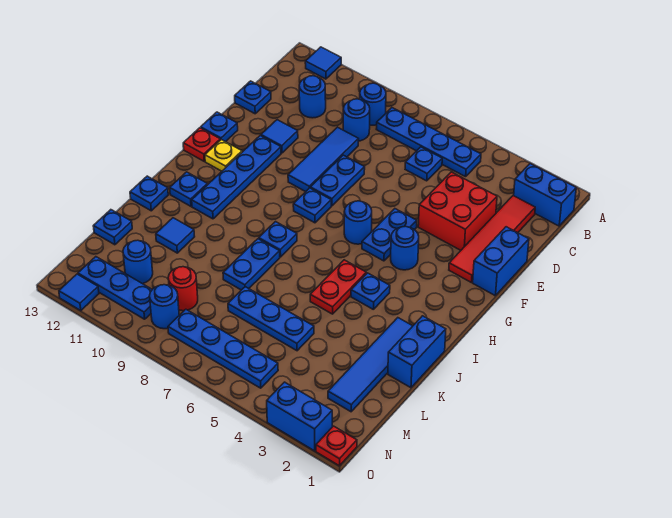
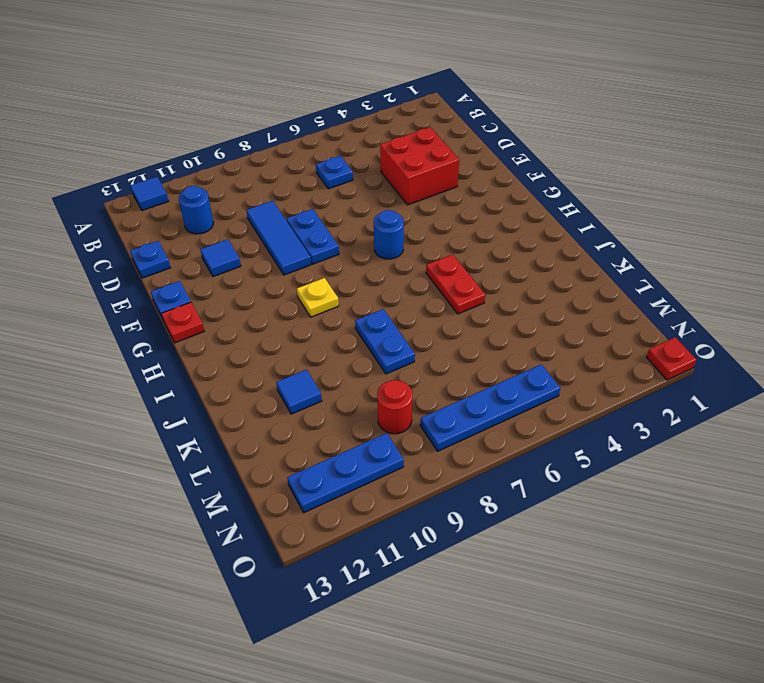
yellow 1x1 plate [297,278,339,317] -> yellow 1x1 plate moved to [205,140,242,171]
none -> blue 1x2 brick [514,164,576,226]
none -> blue 1x4 plate [376,108,481,177]
none -> blue 1x1 round brick [360,83,386,125]
none -> red 1x4 tile [449,196,535,282]

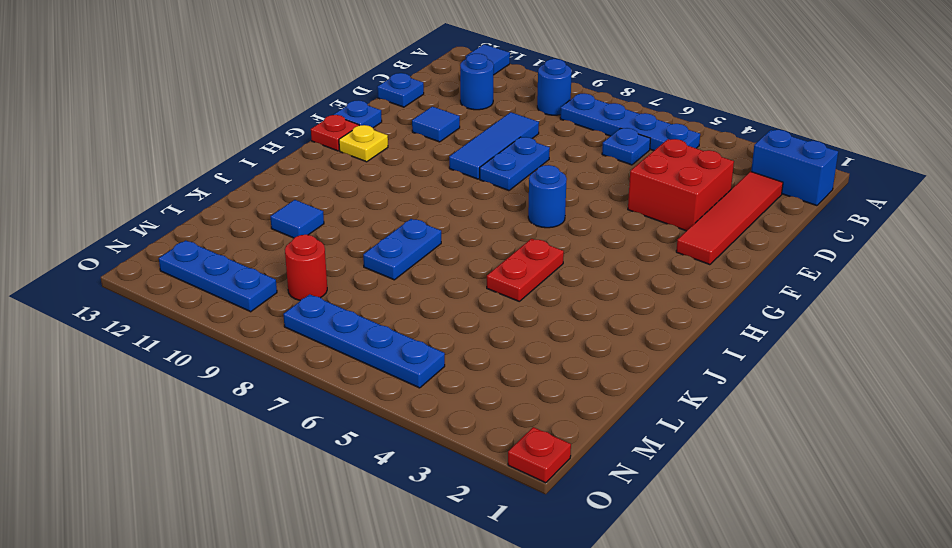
none -> blue 1x1 round brick [343,99,370,141]
none -> blue 1x2 brick [473,227,529,295]
none -> blue 1x2 plate [362,209,417,261]
none -> blue 1x4 plate [192,136,281,219]

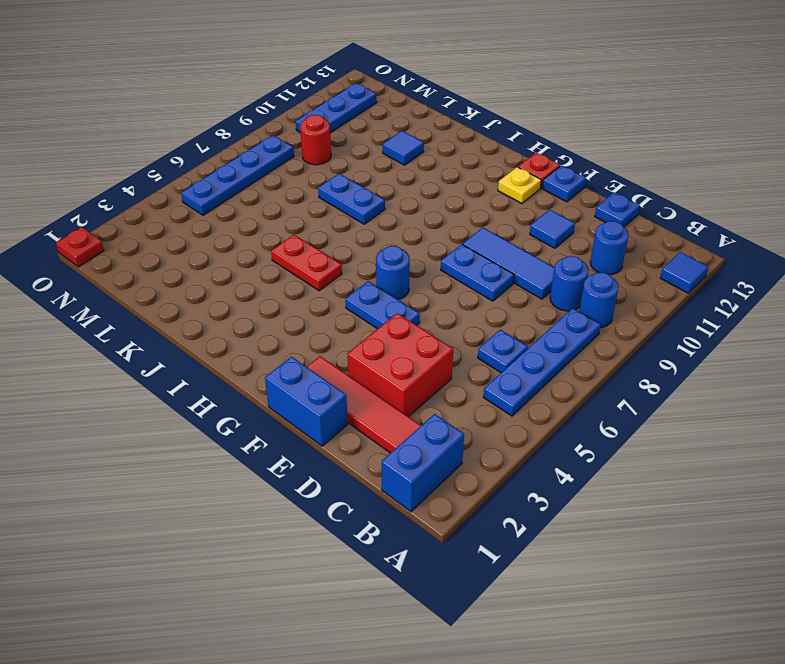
none -> blue 1x4 plate [192,136,281,219]
none -> blue 1x1 round brick [391,226,419,270]
none -> blue 1x1 plate [293,188,331,223]
none -> blue 1x1 plate [351,273,390,309]

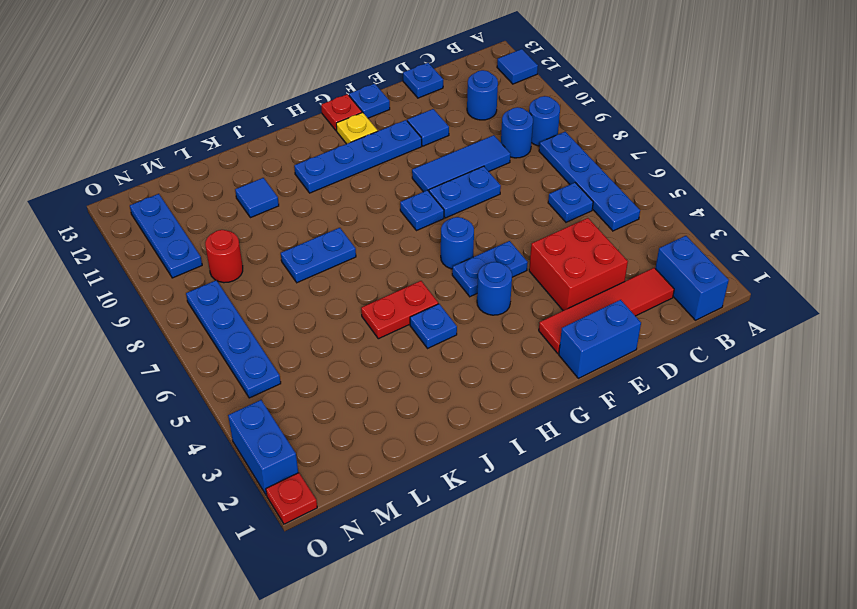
none -> blue 1x1 plate [259,222,297,257]
none -> blue 1x1 plate [170,172,207,206]
none -> blue 1x2 brick [388,316,446,388]
none -> blue 1x4 tile [328,318,412,412]

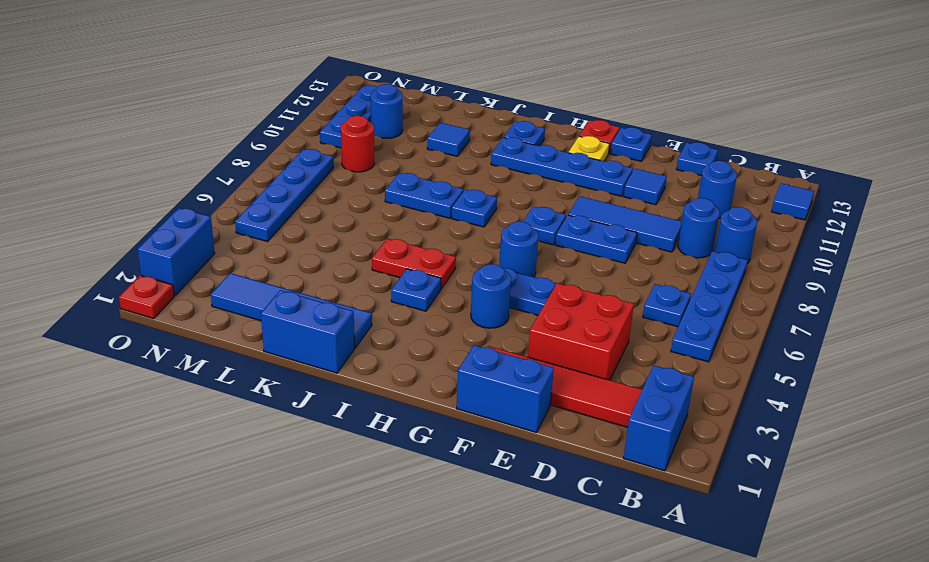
none -> blue 1x1 plate [130,176,168,211]
none -> blue 1x3 plate [228,287,314,351]
none -> blue 1x1 plate [93,210,132,245]
none -> blue 1x1 round brick [150,285,179,329]

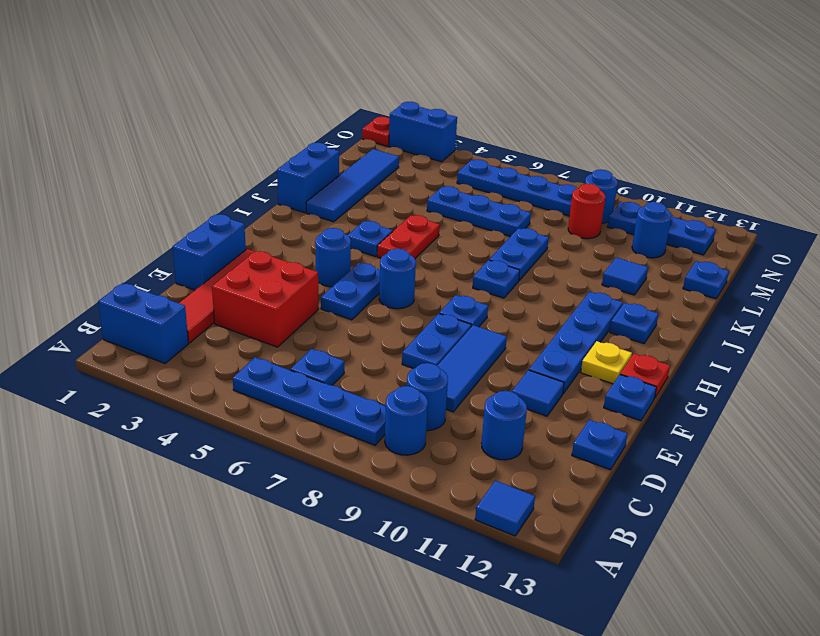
none -> blue 1x1 plate [130,176,168,211]
none -> blue 1x1 tile [59,274,99,311]

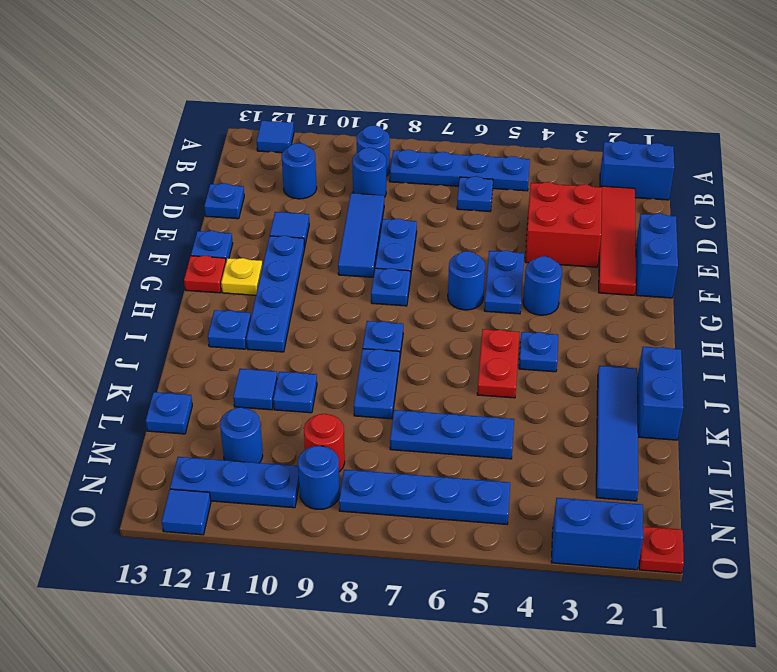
blue 1x1 plate [273,372,317,413] -> blue 1x1 plate moved to [130,176,168,211]

